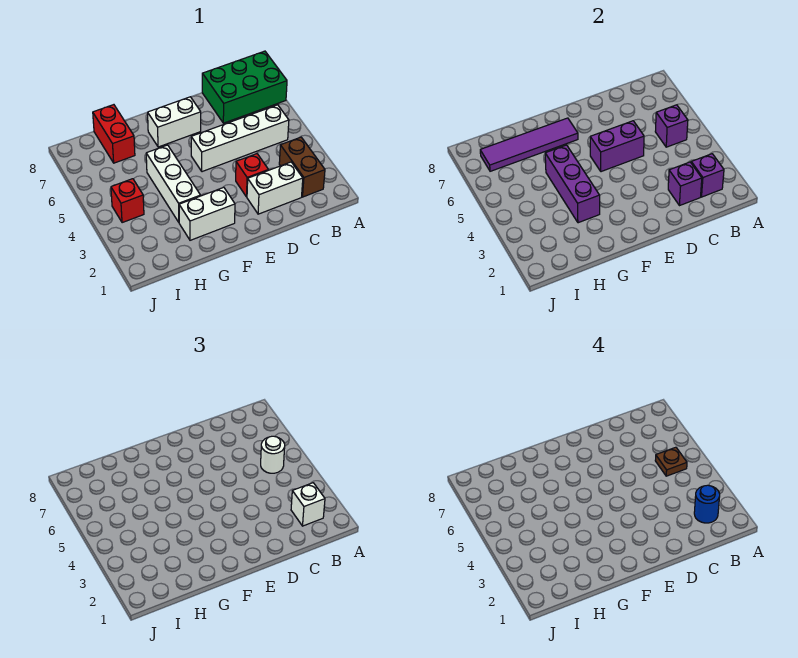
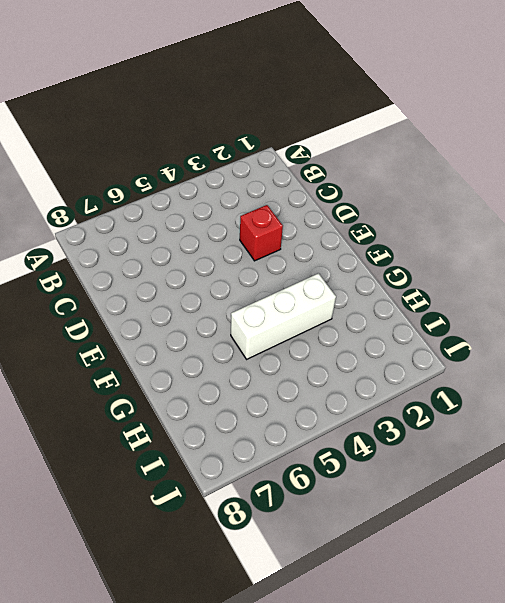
none -> green 2x3 brick [202,51,287,123]
none -> brown 1x2 brick [279,137,325,197]
none -> white 1x4 brick [191,105,289,172]

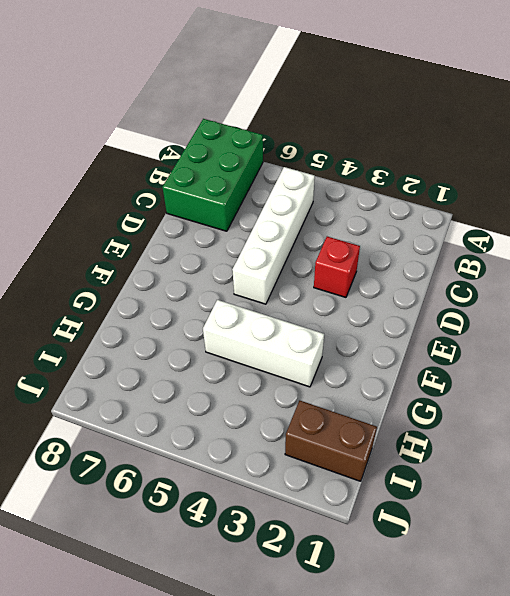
brown 1x2 brick [285,401,377,481] -> brown 1x2 brick moved to [279,137,325,197]
none -> white 1x2 brick [247,162,303,214]
none -> white 1x2 brick [148,97,201,147]
none -> white 1x2 brick [179,187,235,240]

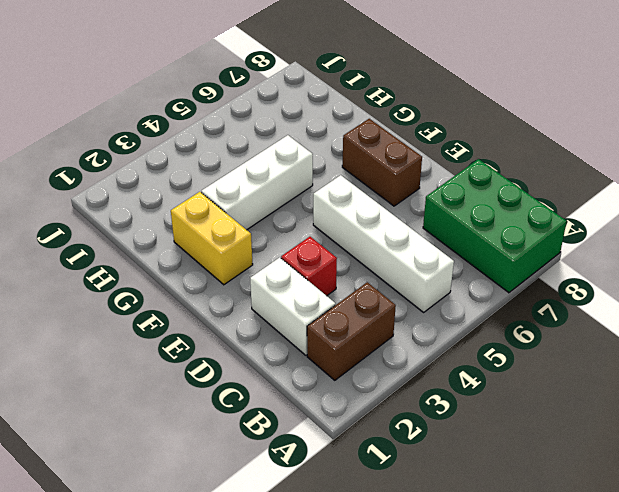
brown 1x2 brick [342,119,422,206] -> white 1x2 brick [148,97,201,147]
yellow 1x2 brick [171,192,253,285] -> white 1x2 brick [179,187,235,240]
none -> red 1x2 brick [93,105,135,163]
none -> red 1x1 brick [111,179,144,223]
none -> purple 1x1 brick [691,154,724,197]

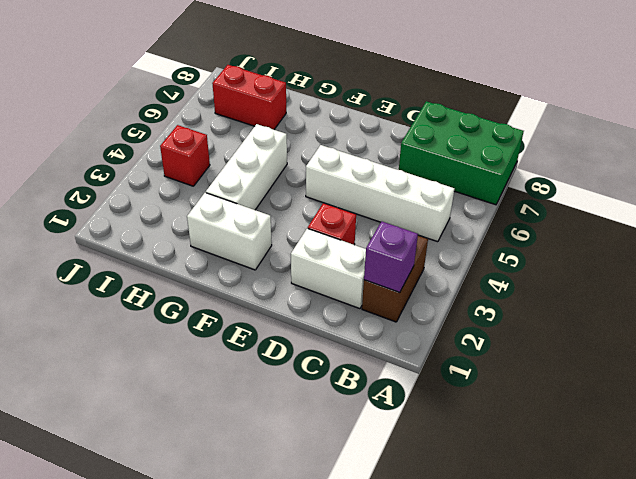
red 1x2 brick [212,65,286,130] -> red 1x2 brick turned to [93,105,135,163]
none -> white 1x2 brick [148,97,201,147]
none -> purple 1x1 brick [655,105,688,147]
none -> purple 1x1 brick [668,162,702,206]

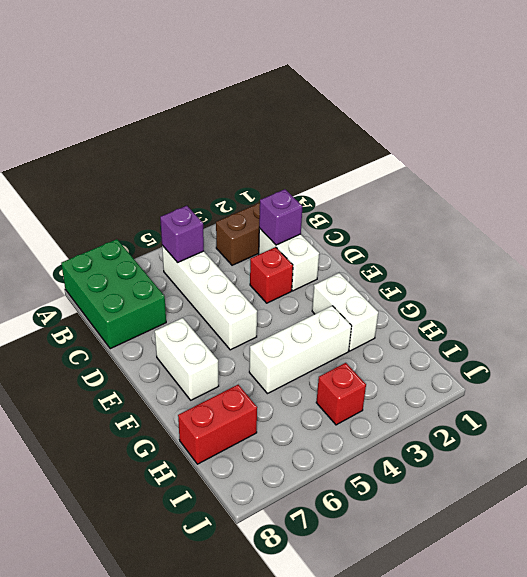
none -> purple 1x1 brick [691,154,724,197]
none -> purple 1x2 brick [590,121,644,172]
none -> purple 1x4 tile [480,118,578,171]

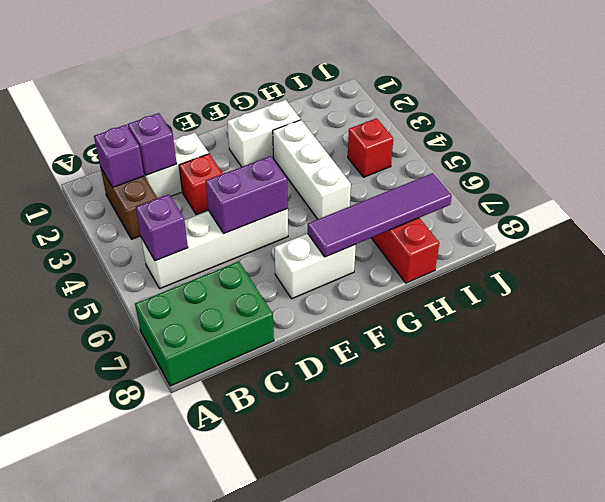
none -> purple 1x3 brick [545,145,600,223]
none -> white 1x1 brick [291,483,325,526]
none -> white 1x1 round brick [261,436,285,473]

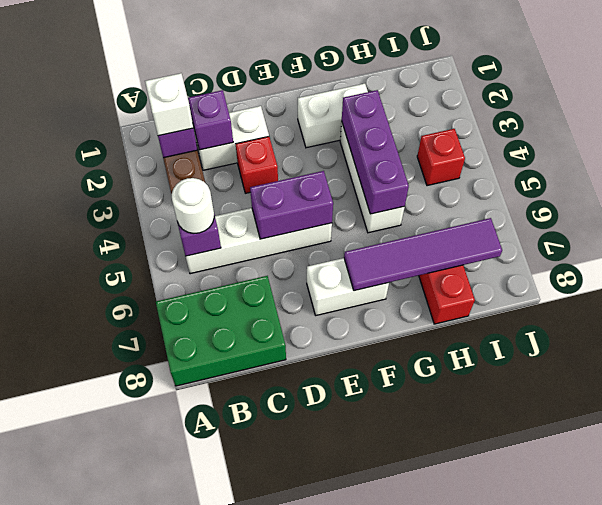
none -> blue 1x1 round brick [694,485,720,523]
none -> brown 1x1 plate [655,447,687,476]

